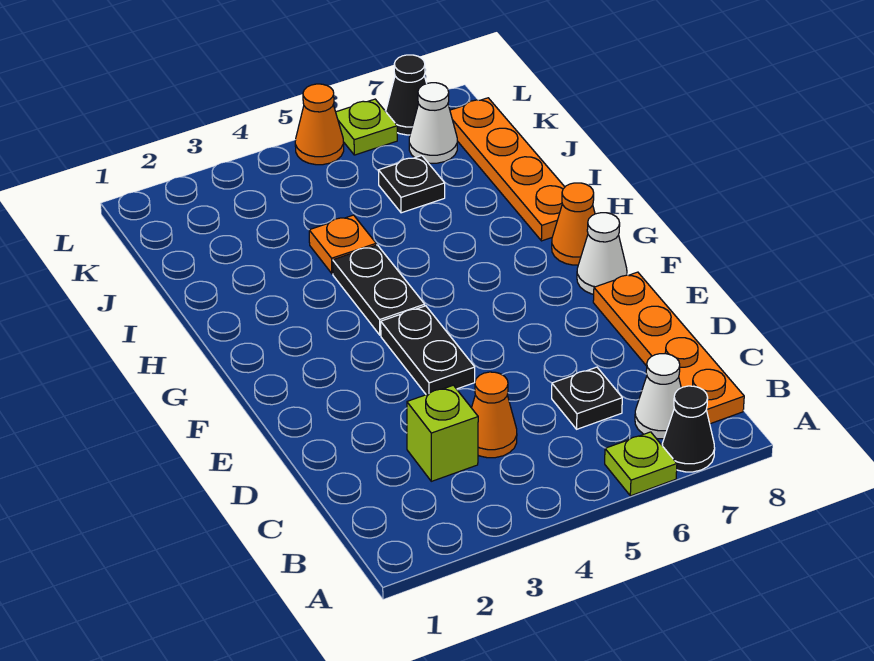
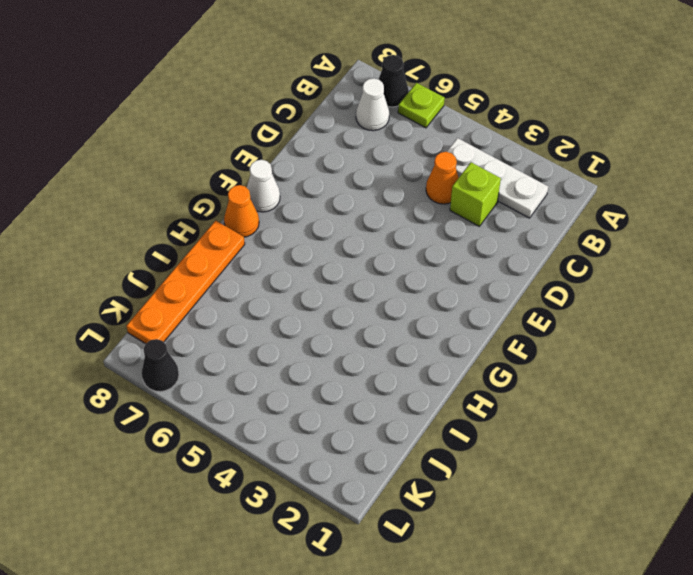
white 1x3 plate [447,138,548,218] -> none
none -> orange 1x4 plate [593,272,744,424]
none -> black 1x1 plate [552,367,622,429]
none -> black 1x2 plate [381,306,475,395]

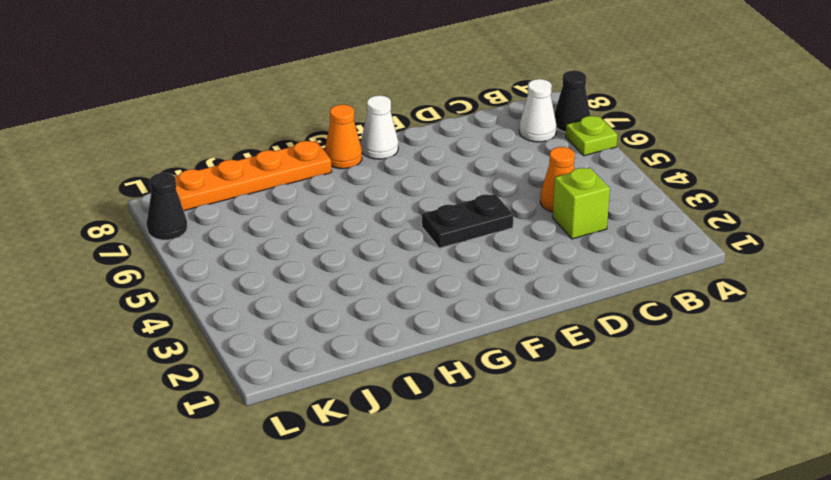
none -> orange 1x4 plate [593,272,744,424]
none -> black 1x1 plate [552,367,622,429]
none -> black 1x2 plate [333,245,425,335]

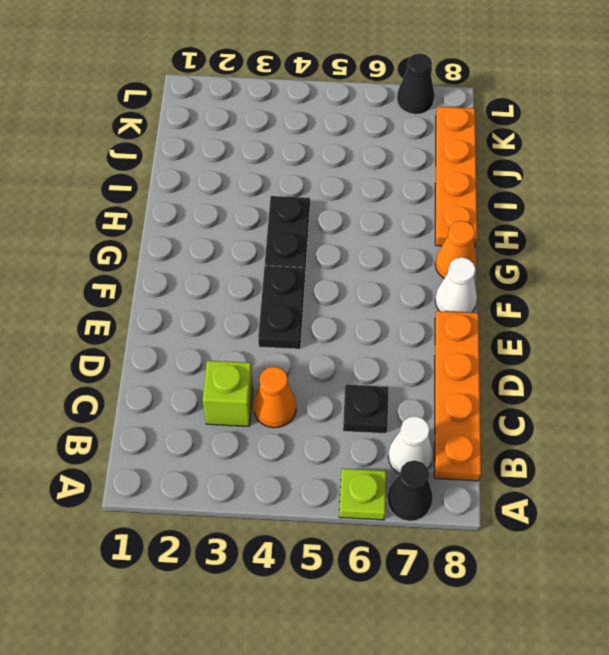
none -> orange 1x1 plate [309,215,376,274]
none -> black 1x1 plate [378,156,445,213]
none -> white 1x1 cone [409,83,457,163]

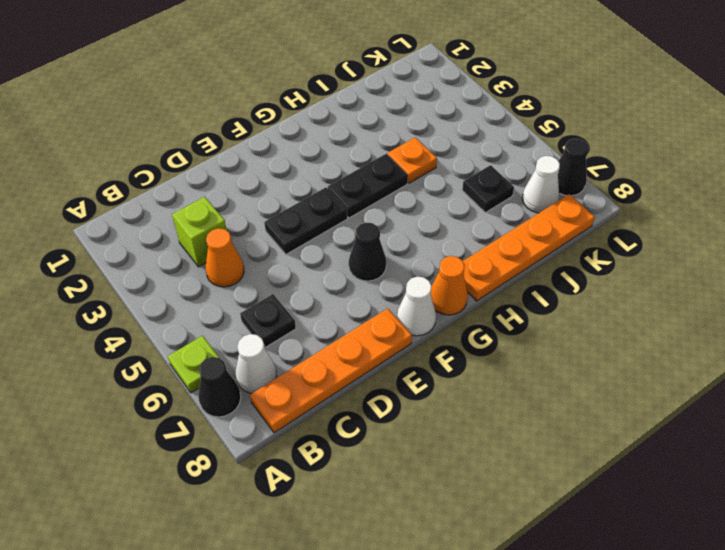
black 1x1 cone [349,223,386,281] -> none
none -> orange 1x1 cone [295,84,344,165]
none -> lime 1x1 plate [336,99,397,155]

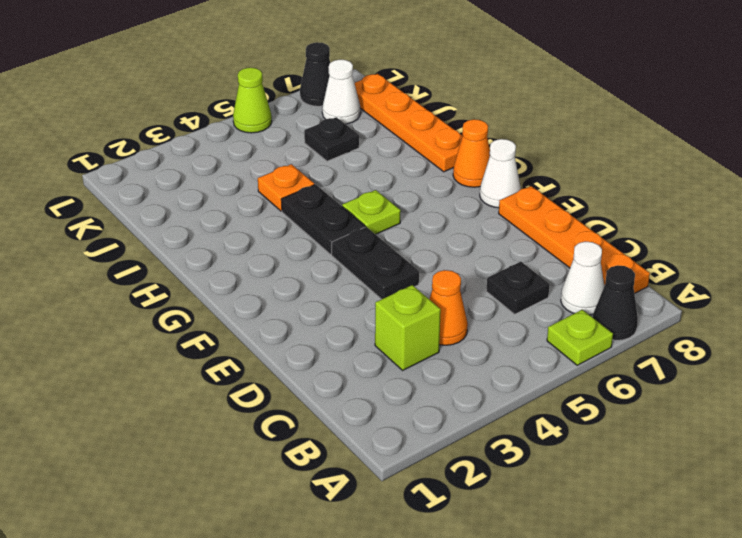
lime 1x1 plate [342,190,401,234] -> lime 1x1 plate moved to [336,99,397,155]
lime 1x1 cone [233,68,272,133] -> orange 1x1 cone [295,84,344,165]

